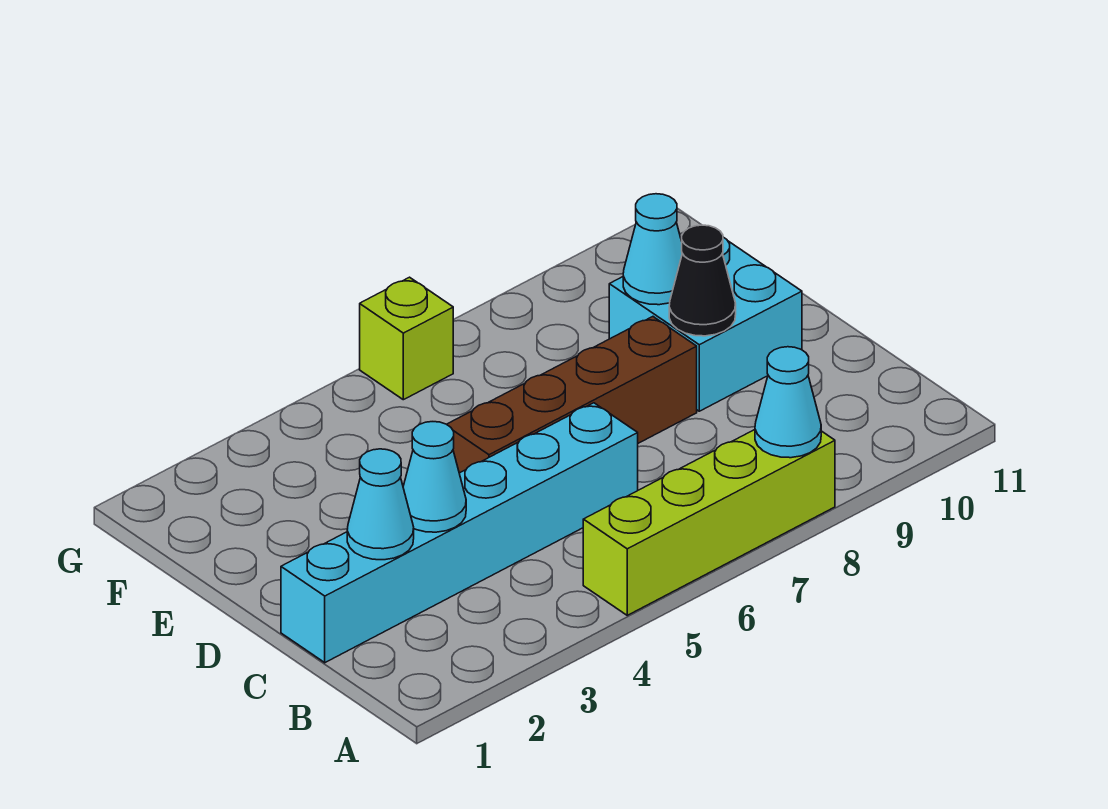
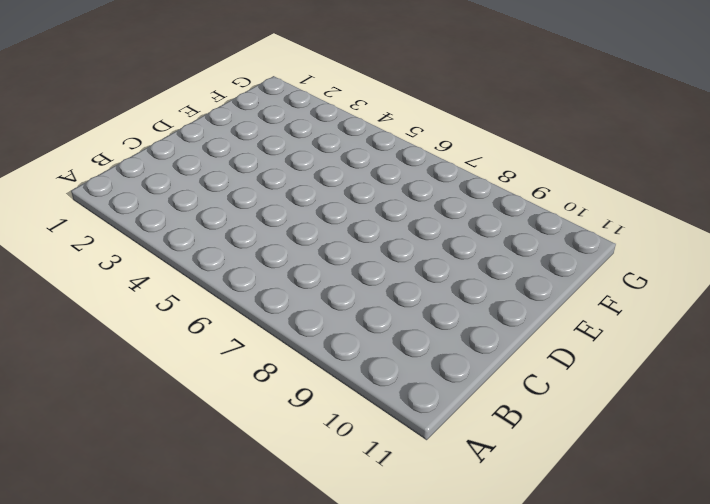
none -> lime 1x4 brick [583,430,835,615]
none -> cyan 1x6 brick [281,403,638,663]

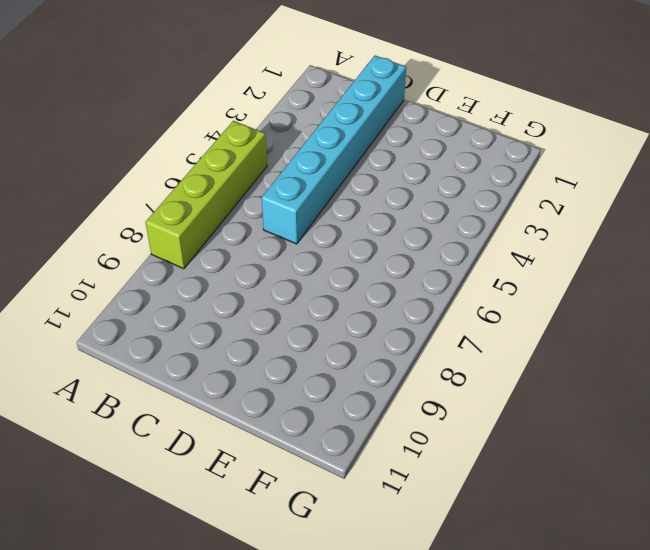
none -> brown 1x4 brick [447,317,697,473]
none -> cyan 2x2 brick [609,237,802,411]

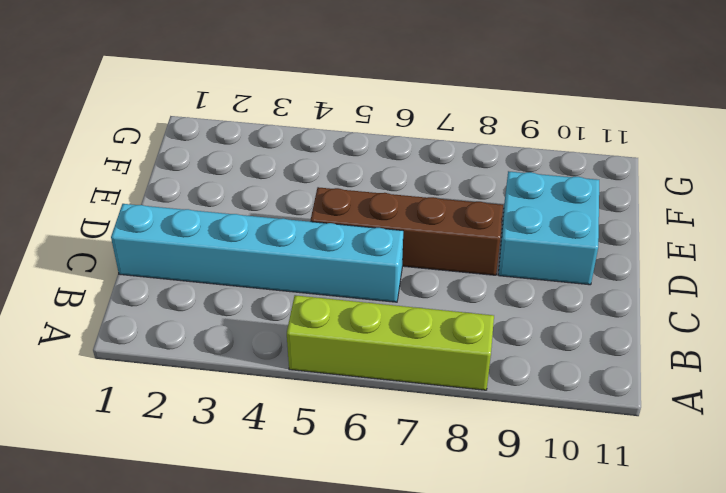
none -> lime 1x1 brick [360,277,453,400]
none -> cyan 1x1 cone [755,347,821,458]

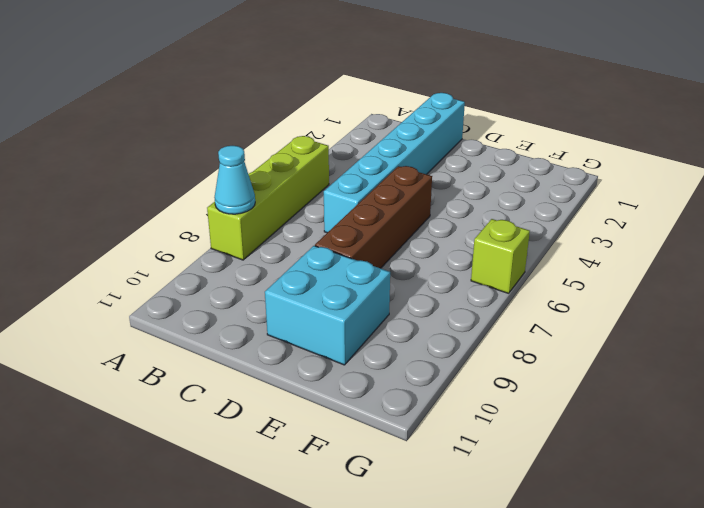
none -> cyan 1x1 cone [347,449,414,560]
none -> cyan 1x1 cone [403,422,466,532]

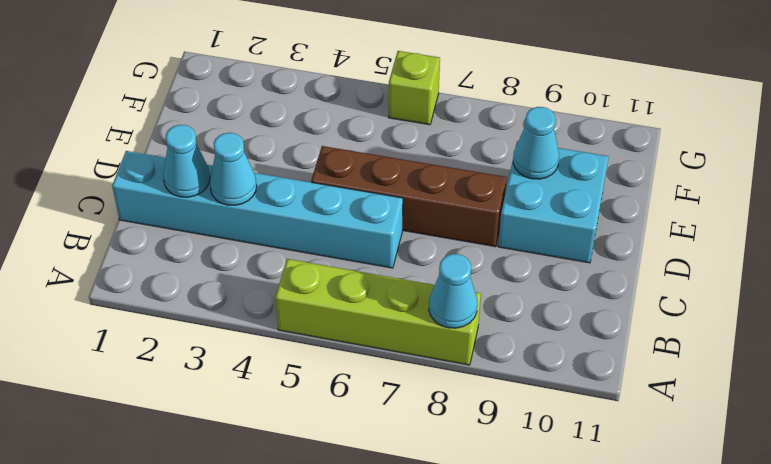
none -> black 1x1 cone [669,225,736,336]

